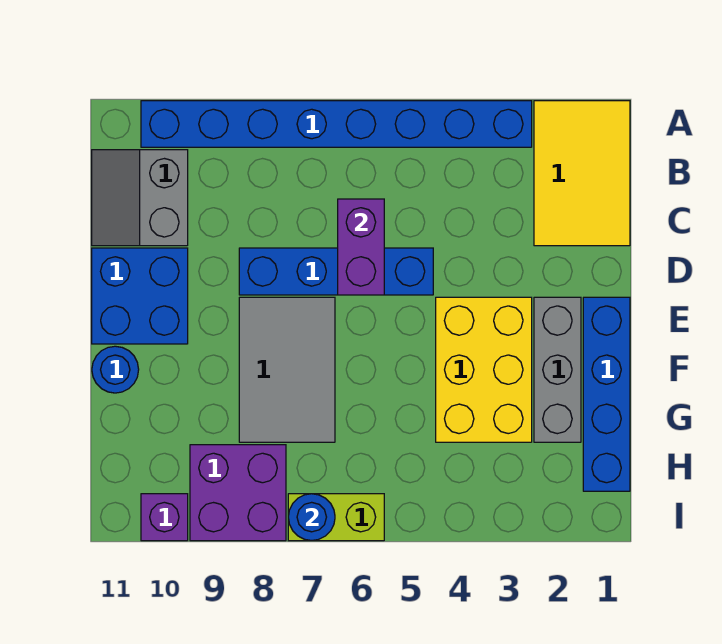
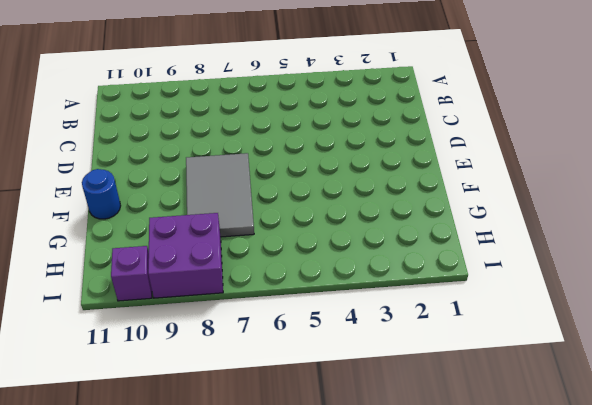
none -> yellow 2x3 tile [534,101,630,246]
none -> blue 1x8 brick [141,101,532,147]
none -> grey 2x2 slope [92,150,188,246]

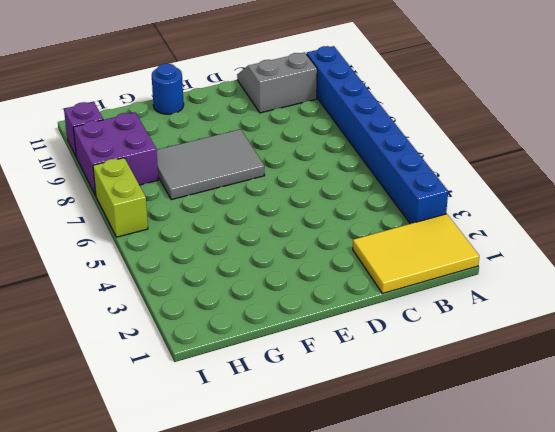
none -> blue 1x4 brick [239,248,433,295]
none -> blue 2x2 brick [92,248,188,344]
none -> blue 1x4 brick [583,297,630,491]

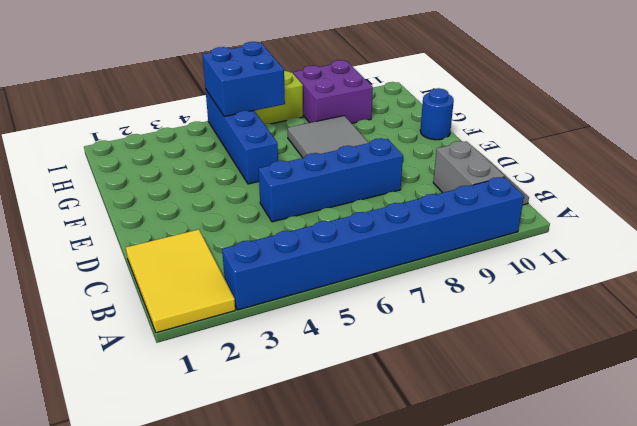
blue 1x4 brick [205,89,278,184] -> blue 1x4 brick moved to [583,297,630,491]
blue 2x2 brick [202,42,285,116] -> blue 2x2 brick moved to [92,248,188,344]
none -> grey 1x3 brick [534,297,581,442]
none -> yellow 2x3 brick [436,297,532,442]
none -> purple 1x1 brick [141,494,188,541]

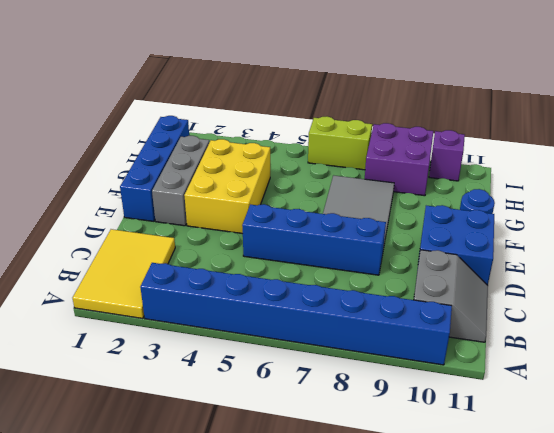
none -> purple 1x2 brick [338,199,384,295]
none -> blue 1x1 round brick [288,494,335,541]

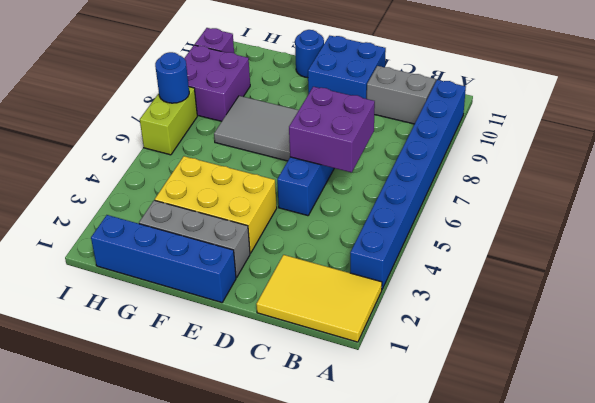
purple 2x2 brick [289,87,375,173] -> purple 1x2 brick [338,199,384,295]

